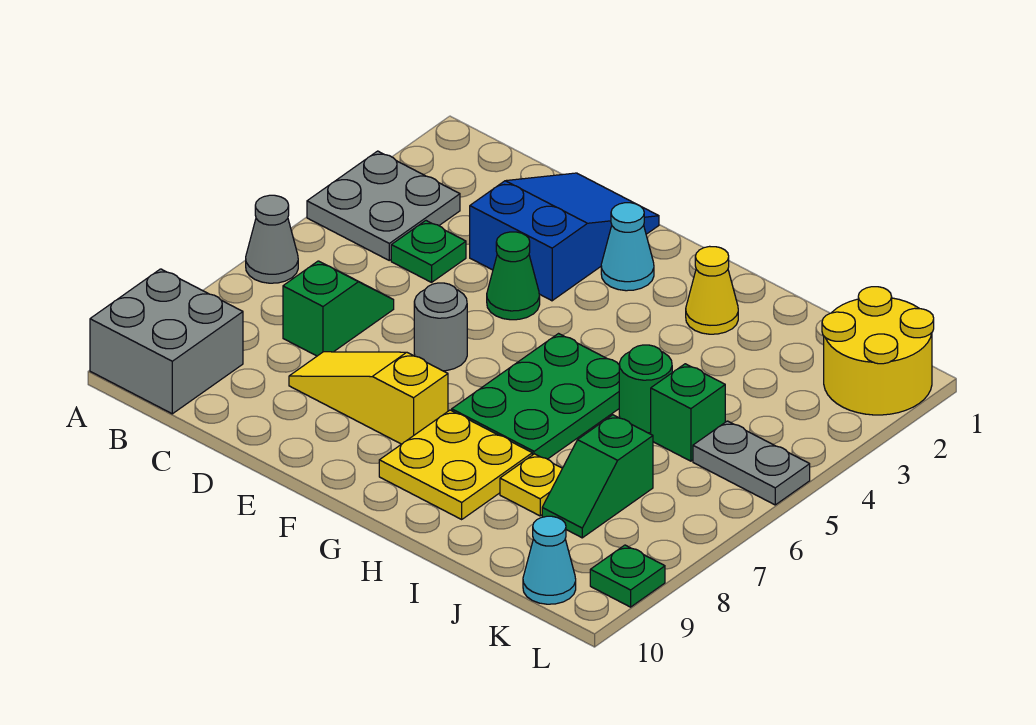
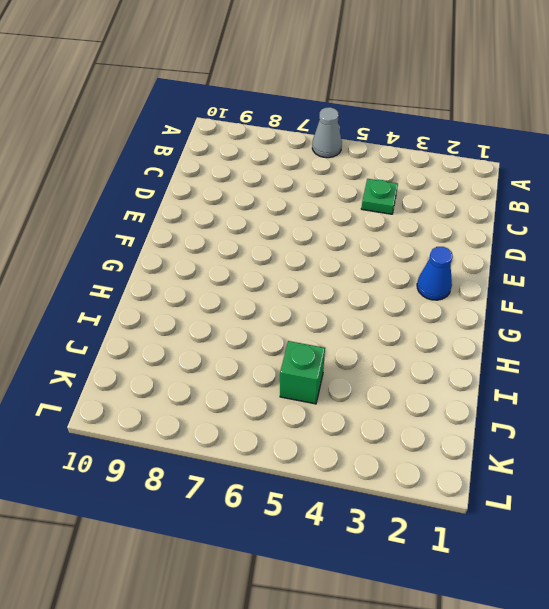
blue 1x1 cone [417,247,453,300] -> cyan 1x1 cone [601,203,654,291]
none -> grey 2x2 plate [307,151,460,260]
none -> grey 2x2 brick [90,269,243,414]
none -> green 1x2 slope [283,261,394,356]

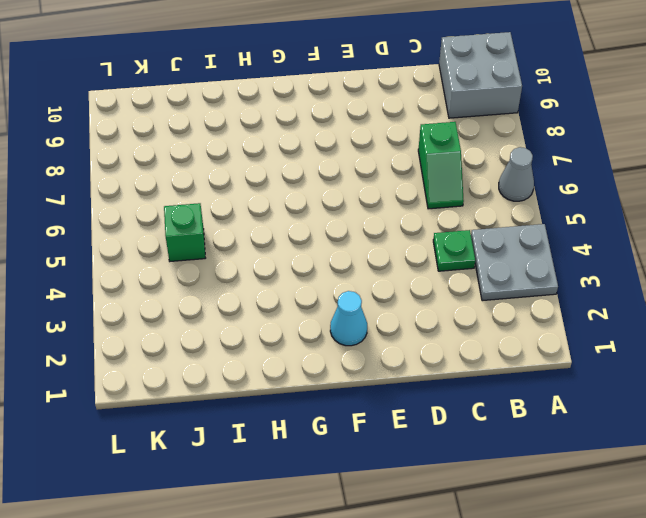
none -> blue 2x3 slope [470,173,659,301]
none -> yellow 1x3 slope [289,352,448,444]
none -> green 1x1 cone [487,232,540,320]

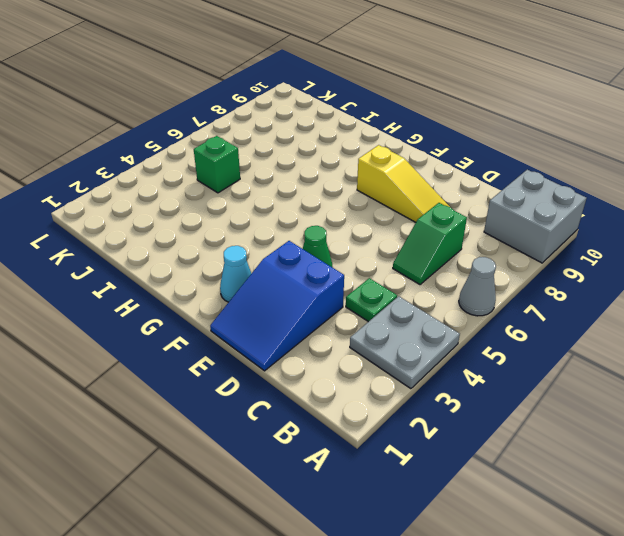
none -> grey 1x1 round brick [414,283,467,371]
none -> green 2x3 plate [452,334,619,459]
none -> yellow 2x2 plate [379,410,532,519]

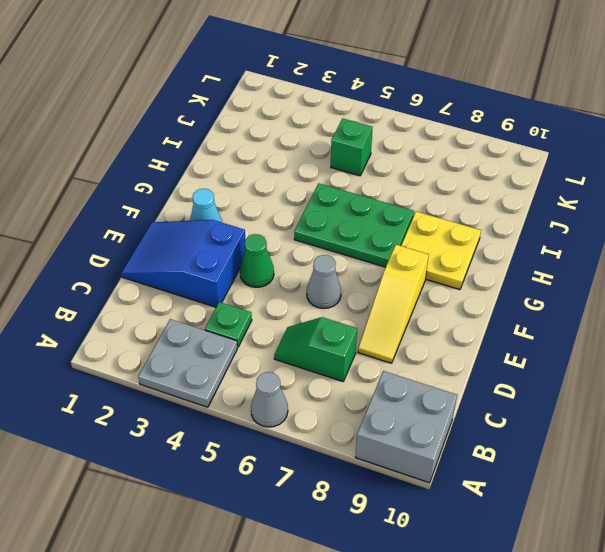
grey 1x1 cone [307,255,341,308] -> grey 1x1 round brick [414,283,467,371]
none -> yellow 1x1 cone [686,246,738,334]
none -> green 1x1 round brick [619,345,672,433]
none -> yellow 1x1 plate [500,454,562,516]

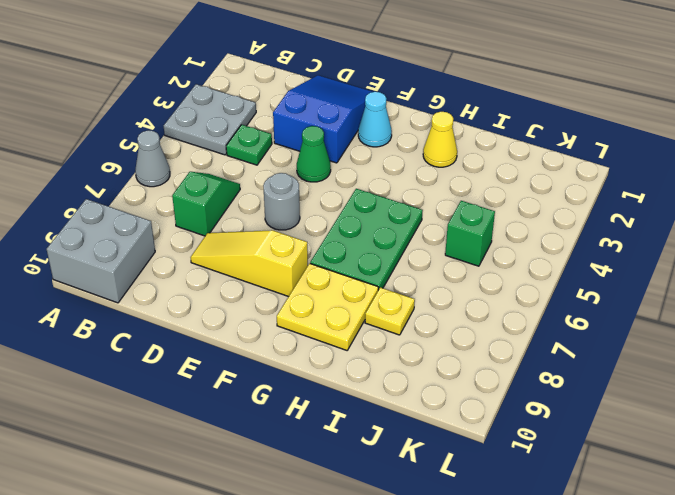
none -> green 1x1 round brick [619,345,672,433]
none -> green 1x2 slope [542,415,653,538]
none -> yellow 2x2 round brick [822,287,934,415]

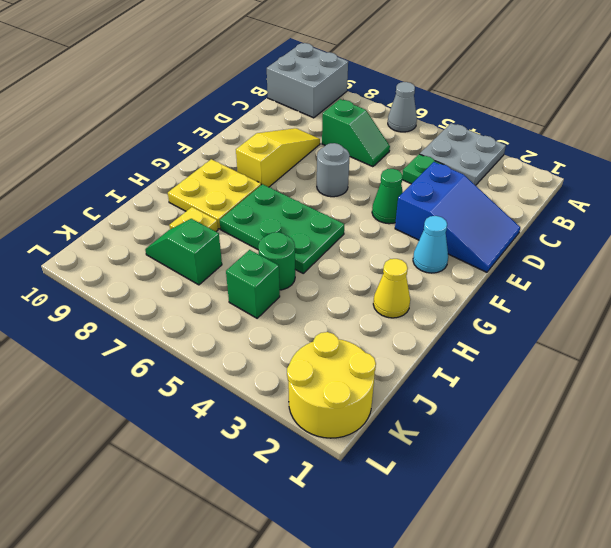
none -> grey 1x2 plate [693,421,810,505]
none -> cyan 1x1 cone [523,516,576,604]
none -> green 1x1 plate [590,545,665,607]

